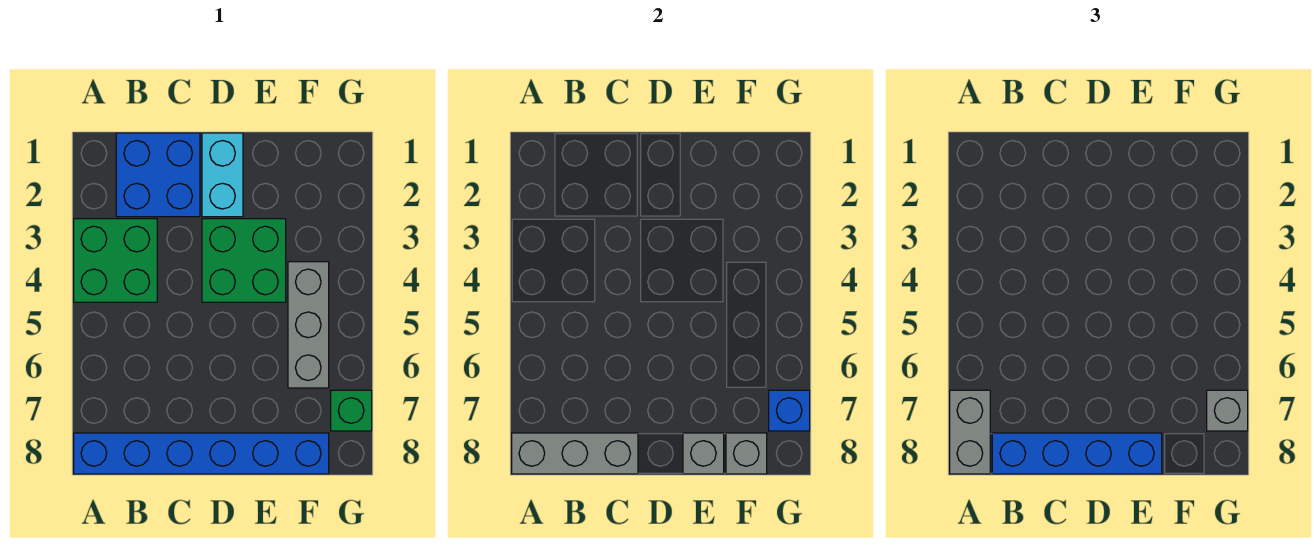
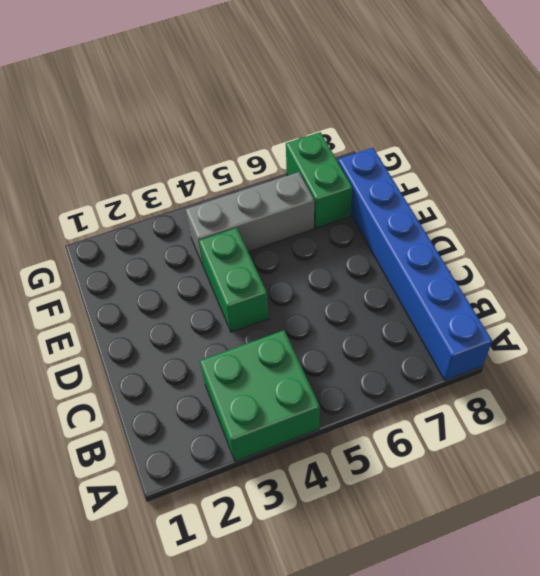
green 1x2 brick [199,228,269,332] -> green 2x2 brick [202,219,286,302]
green 1x2 brick [286,132,352,228] -> green 1x1 brick [331,390,372,431]
none -> blue 2x2 brick [116,133,200,217]
none -> cyan 1x2 brick [202,133,243,217]
none -> grey 1x3 brick [512,433,638,474]

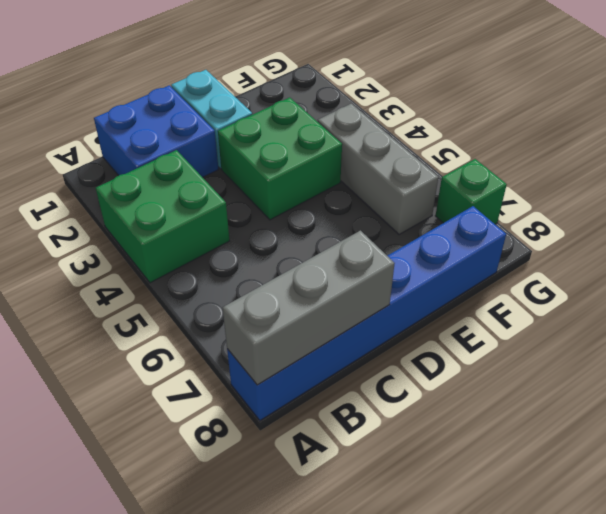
none -> grey 1x1 brick [683,433,724,474]
none -> grey 1x1 brick [726,433,767,474]
none -> blue 1x1 brick [769,390,810,431]

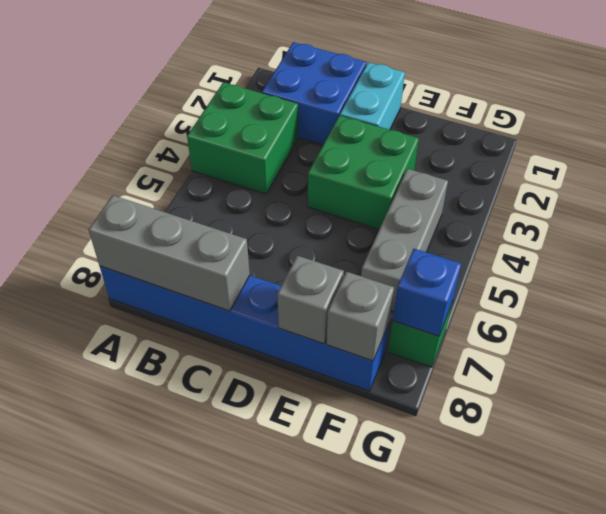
none -> grey 1x2 brick [950,390,990,474]
none -> blue 1x4 brick [992,433,1162,474]
none -> grey 1x1 brick [1207,390,1248,431]

